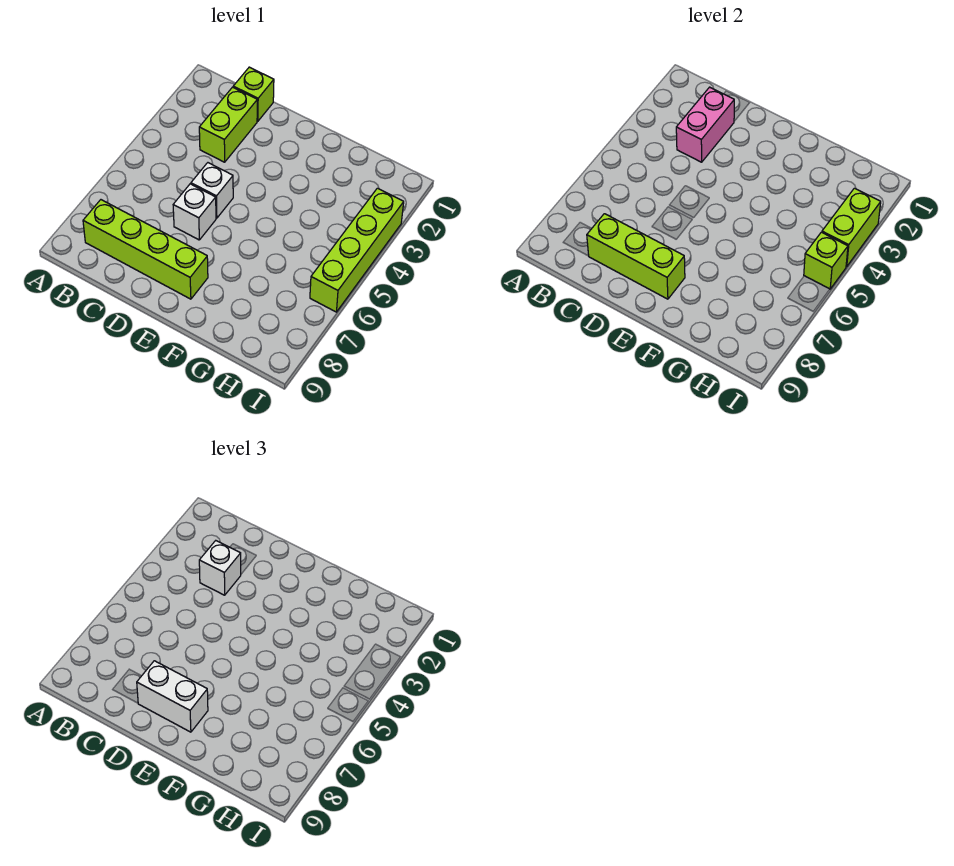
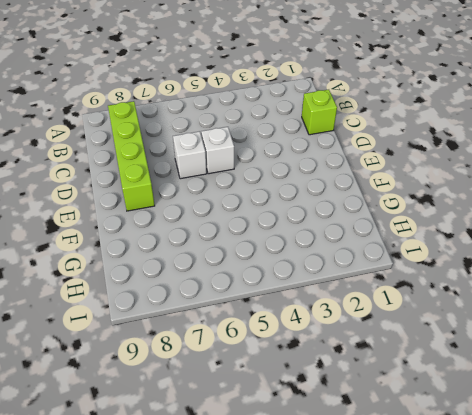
none -> lime 1x2 brick [199,87,257,162]
none -> lime 1x4 brick [310,188,404,312]
none -> pink 1x2 brick [676,87,734,162]

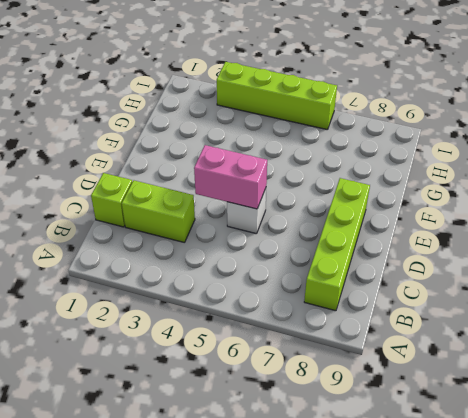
pink 1x2 brick [194,145,267,209] -> pink 1x2 brick moved to [676,87,734,162]
none -> white 1x1 brick [173,184,216,240]
none -> lime 1x3 brick [587,214,685,299]
none -> lime 1x2 brick [822,188,881,267]

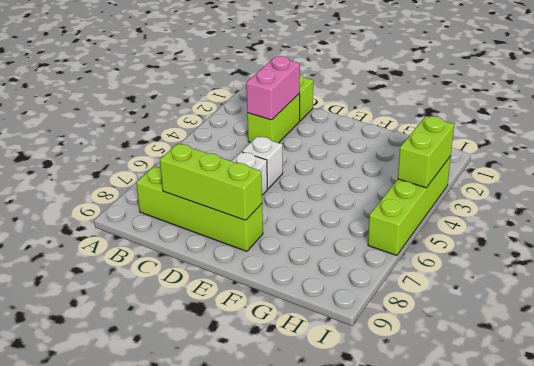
none -> lime 1x1 brick [804,232,848,289]
none -> white 1x1 brick [199,541,241,595]
none -> white 1x2 brick [137,661,208,732]

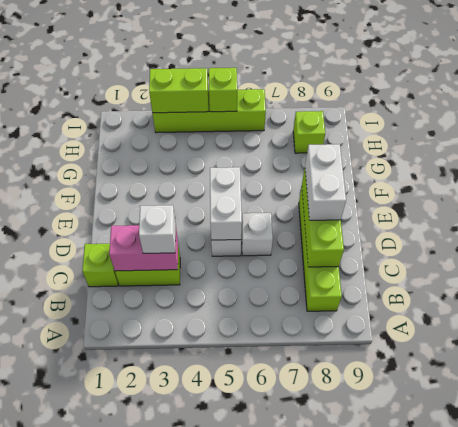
white 1x2 brick [210,167,242,240] -> none
lime 1x1 brick [293,111,325,153] -> none

